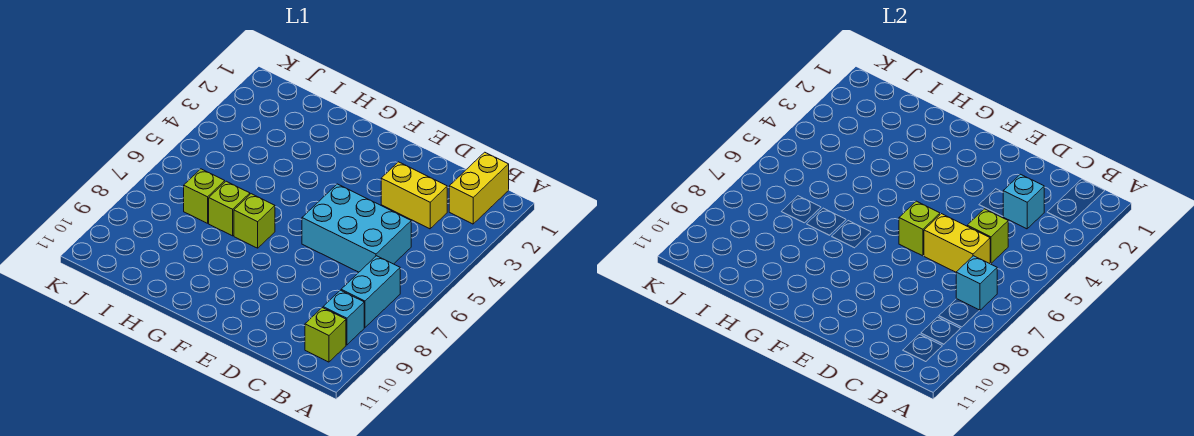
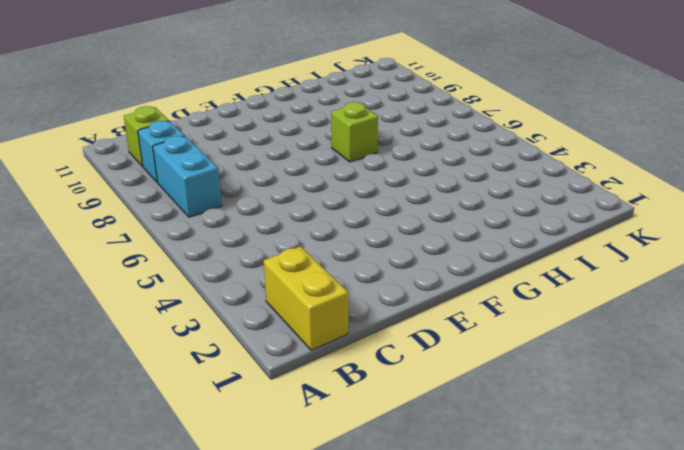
none -> yellow 1x2 brick [381,162,447,229]
none -> cyan 2x3 brick [302,184,411,272]
none -> lime 1x1 brick [209,181,250,236]

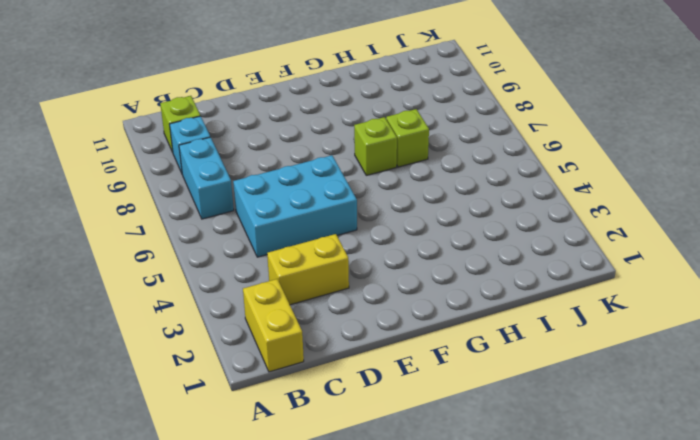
none -> lime 1x1 brick [184,169,225,223]
none -> cyan 1x1 brick [956,256,997,310]
none -> cyan 1x1 brick [1003,174,1044,229]

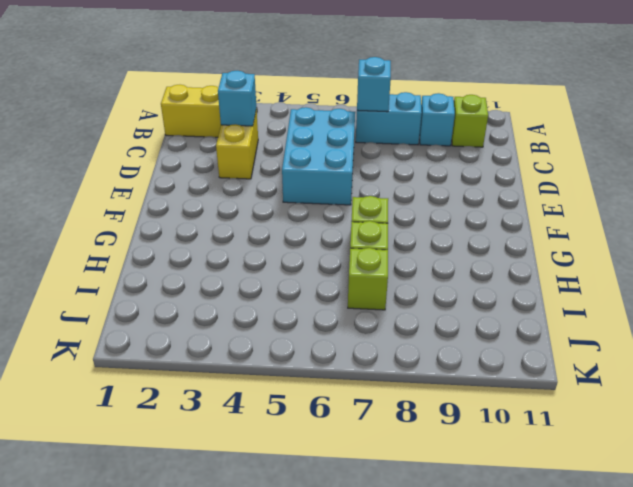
none -> lime 1x1 brick [967,209,1008,263]
none -> yellow 1x2 brick [924,214,990,272]
none -> lime 1x1 brick [899,201,940,256]

